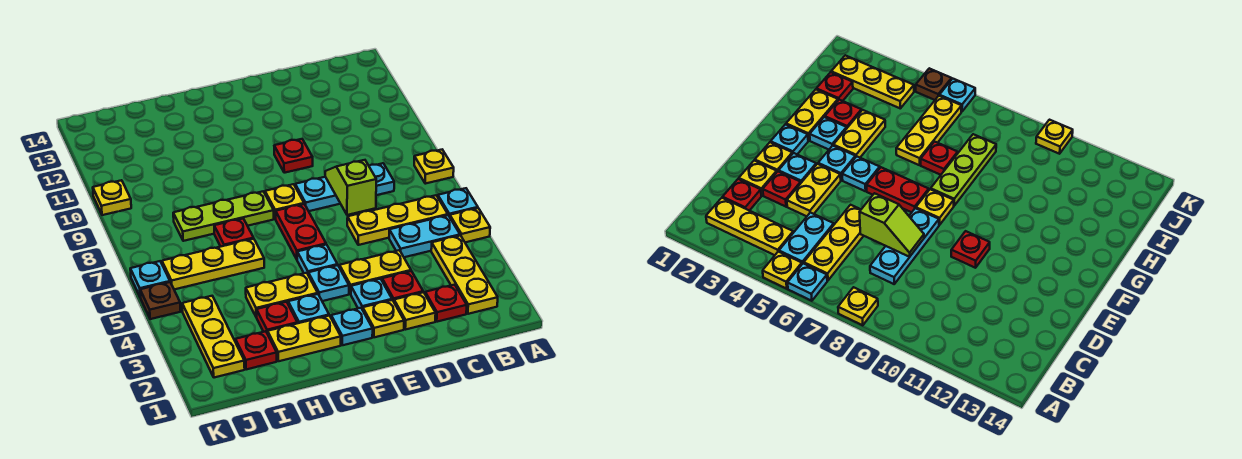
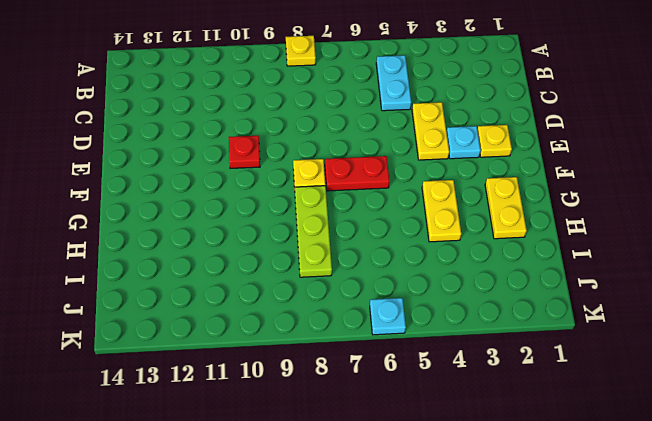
none -> yellow 1x1 plate [450,208,490,242]
none -> cyan 1x1 plate [438,188,478,217]
none -> yellow 1x3 plate [431,236,498,314]
none -> yellow 1x3 plate [347,195,448,245]

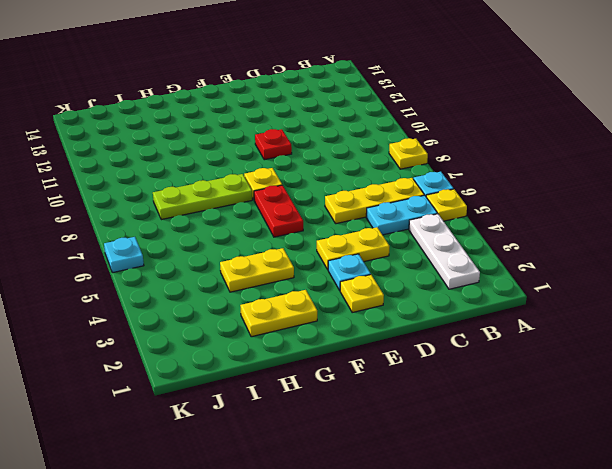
white 1x3 plate [409,214,480,289] -> yellow 1x3 plate [431,236,498,314]
none -> red 1x1 plate [425,285,467,322]
none -> cyan 1x3 plate [295,163,394,211]
none -> yellow 1x1 plate [394,292,436,330]
none -> red 1x1 plate [382,271,423,301]

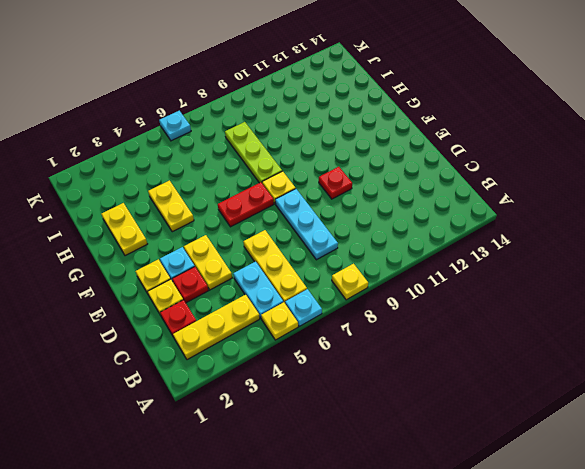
none -> cyan 1x1 plate [331,308,373,345]
none -> cyan 1x1 plate [308,265,349,301]
none -> cyan 1x1 plate [297,244,337,274]
none -> cyan 1x1 plate [288,294,329,323]

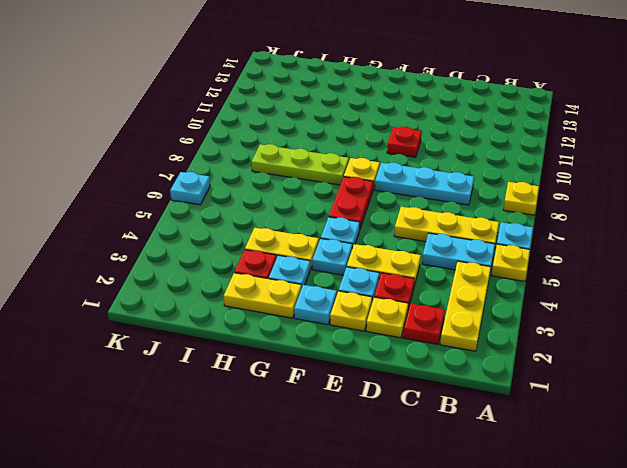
none -> yellow 1x3 plate [162,239,264,289]
none -> red 1x1 plate [214,219,254,247]
none -> red 1x1 plate [235,331,277,370]
none -> yellow 1x3 plate [182,296,245,378]

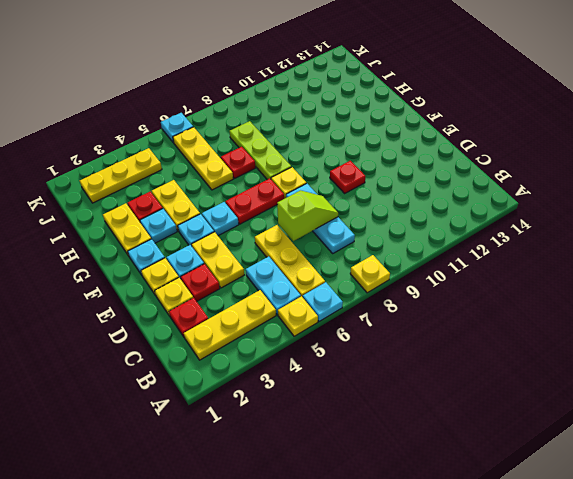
none -> red 1x1 plate [235,331,277,370]
none -> brown 1x1 plate [140,282,181,319]
none -> yellow 1x1 plate [93,180,131,215]

